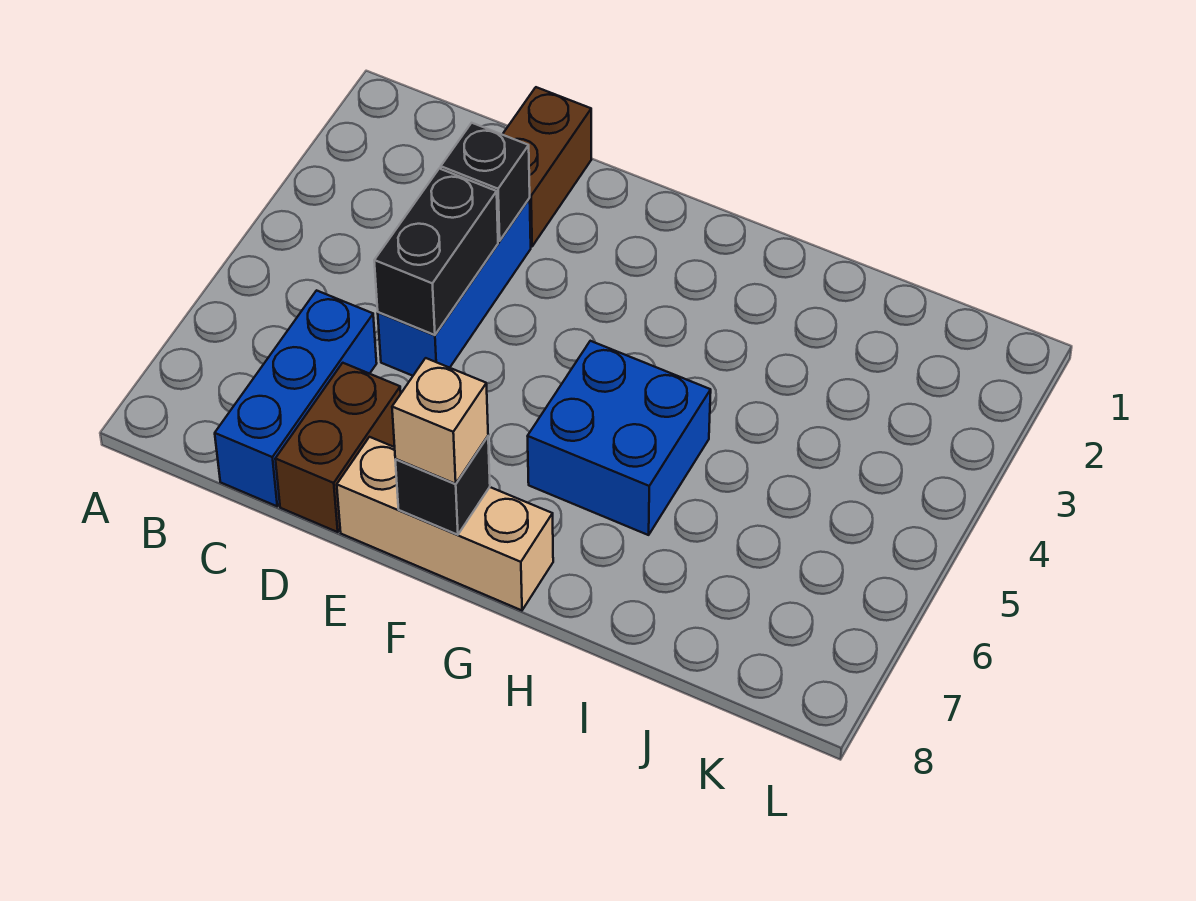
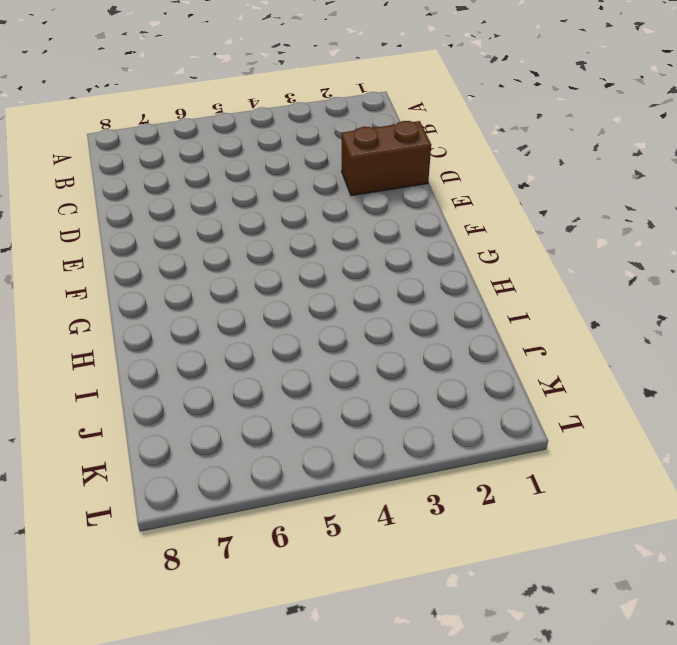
none -> blue 1x3 brick [215,290,377,506]
none -> blue 1x3 brick [378,198,531,376]

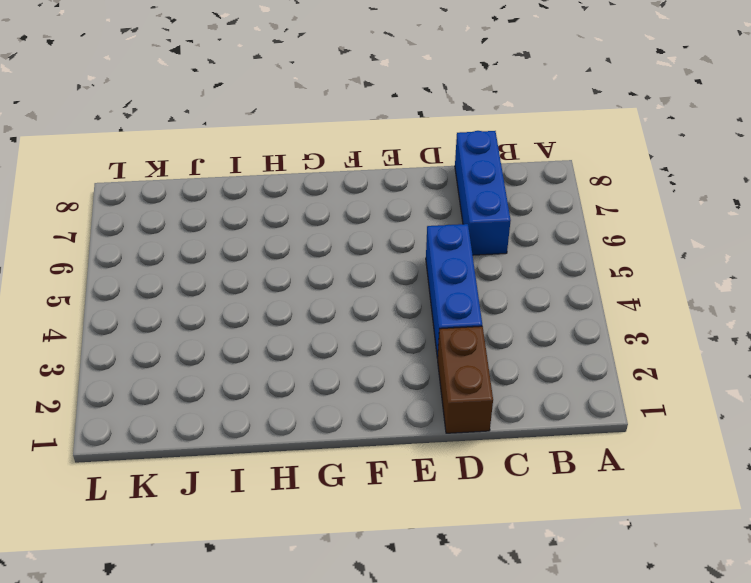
none -> brown 1x2 brick [275,363,401,532]
none -> tan 1x3 brick [337,437,553,610]

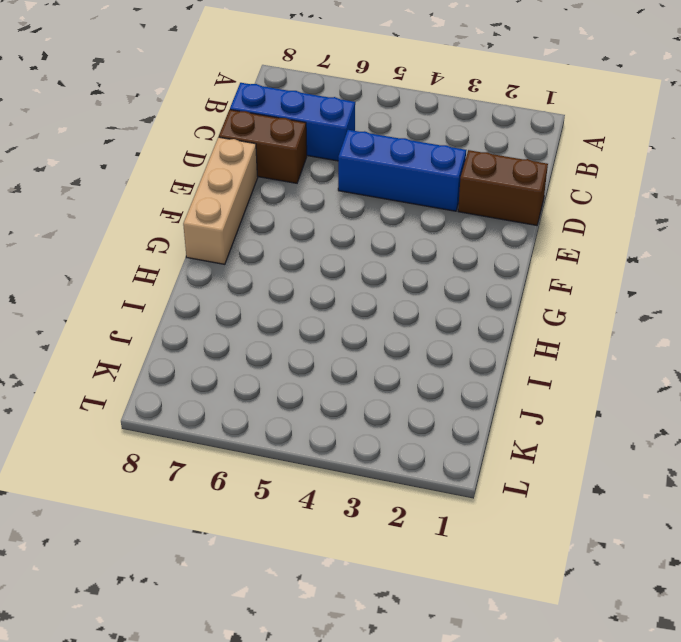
none -> blue 2x2 brick [528,341,711,535]
none -> black 1x1 brick [441,123,530,241]

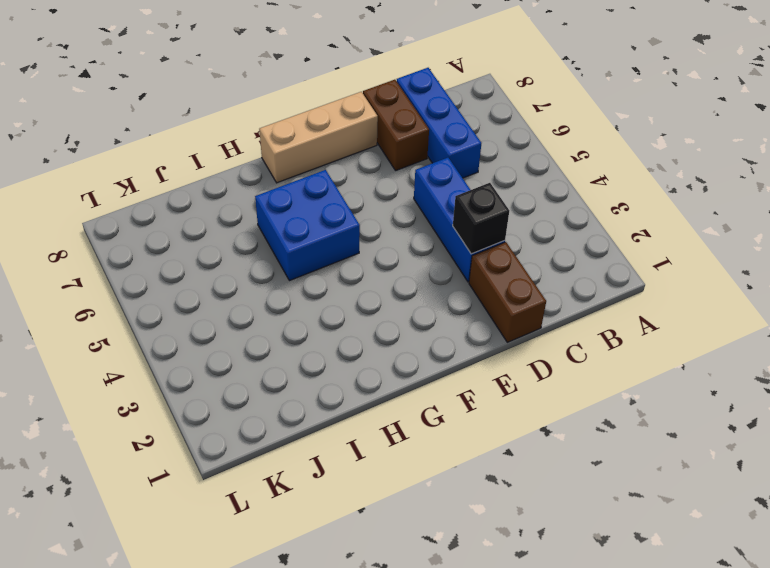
none -> black 1x2 brick [374,169,498,335]
none -> black 1x1 brick [395,436,490,535]

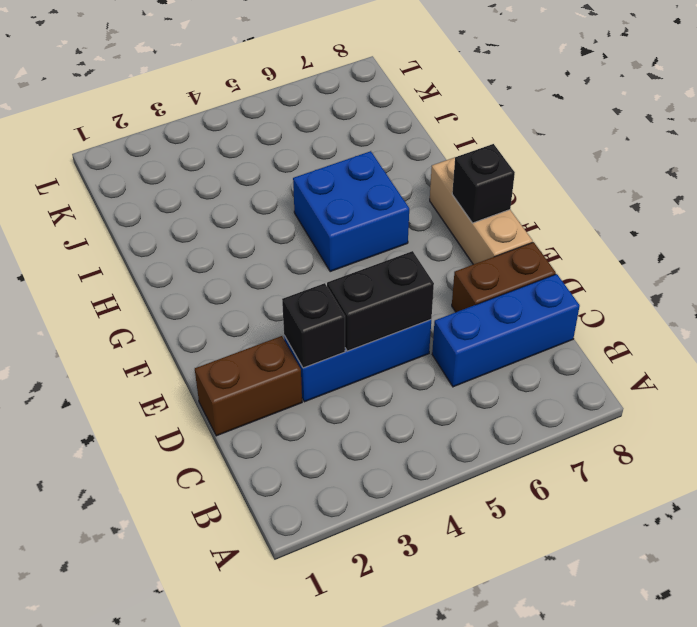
none -> tan 1x1 brick [392,358,488,484]

